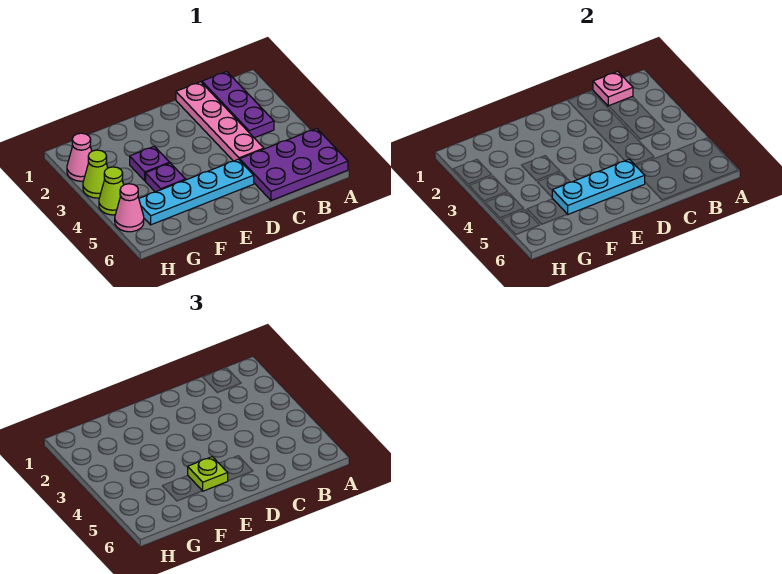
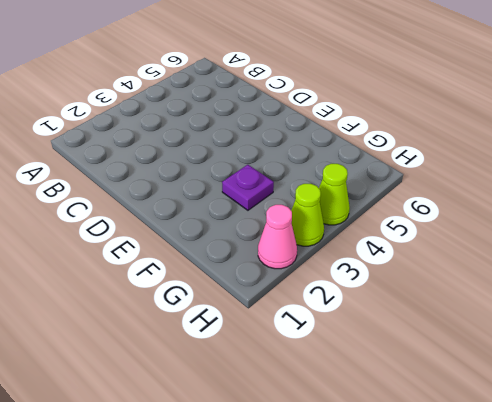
none -> purple 2x3 plate [240,128,348,200]
none -> purple 1x3 plate [202,71,274,138]
none -> pink 1x4 plate [176,82,264,161]

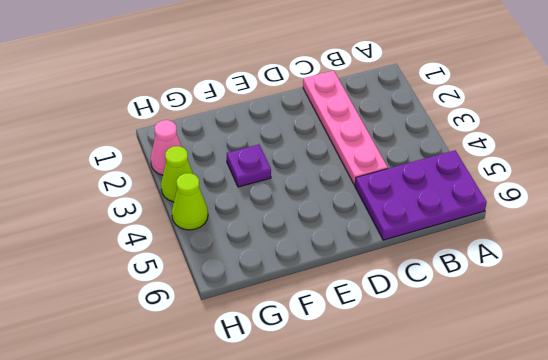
none -> purple 1x3 plate [202,71,274,138]
none -> cyan 1x4 plate [139,159,254,225]
none -> purple 1x1 plate [146,163,186,192]

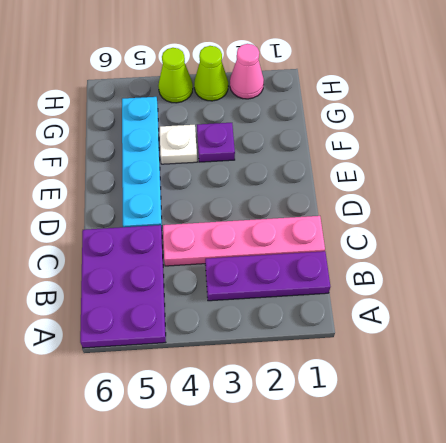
white 1x1 plate [160,125,197,164] -> purple 1x1 plate [146,163,186,192]
none -> pink 1x1 cone [115,184,144,232]
none -> pink 1x1 plate [593,71,633,106]
none -> cyan 1x3 plate [552,159,645,214]

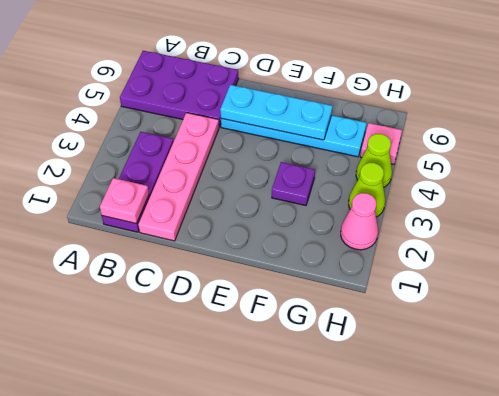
pink 1x1 plate [360,123,402,164] -> pink 1x1 cone [115,184,144,232]
none -> purple 1x1 plate [146,163,186,192]
none -> lime 1x1 plate [188,457,228,491]

